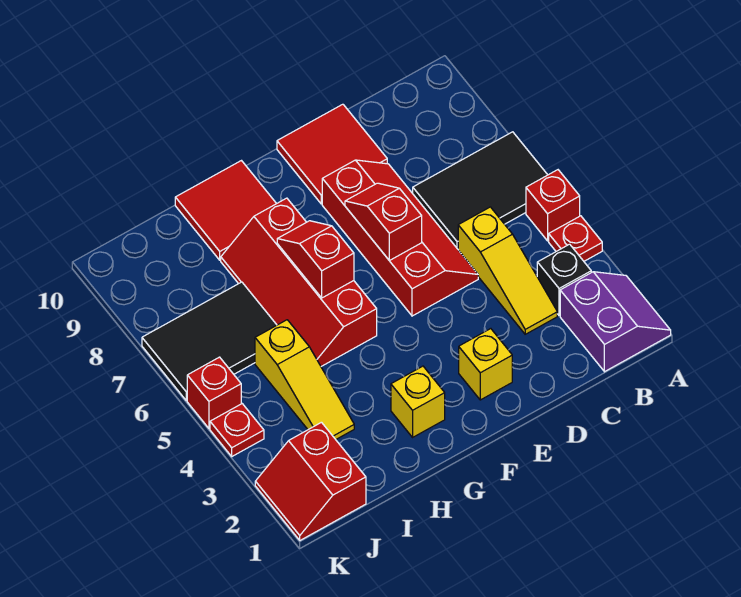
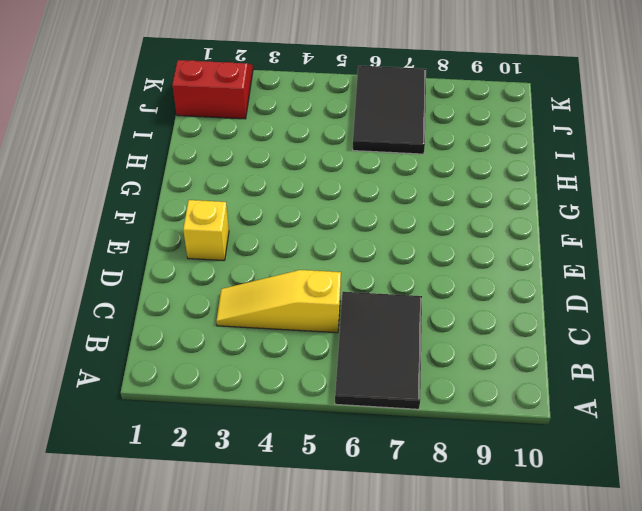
none -> purple 2x2 slope [560,272,671,372]
none -> red 1x1 plate [549,216,602,261]
none -> red 1x1 brick [526,170,580,241]

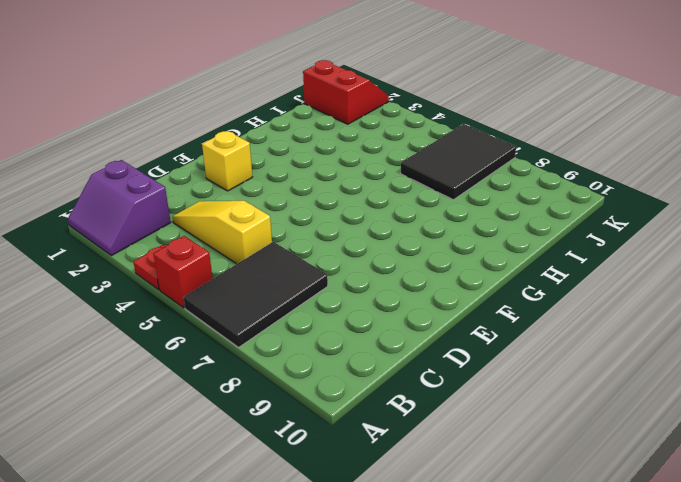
none -> black 1x1 brick [537,244,591,316]
none -> red 2x4 slope [322,160,478,316]
none -> red 2x2 tile [277,104,387,204]

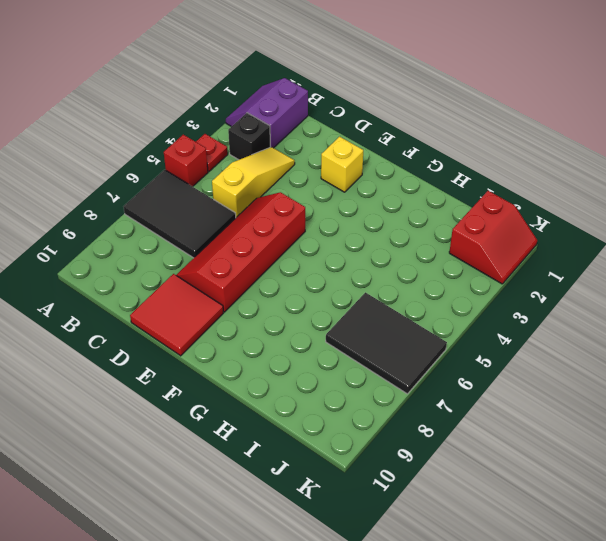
none -> yellow 1x1 brick [391,366,445,437]
none -> red 2x4 slope [221,198,377,366]
none -> red 2x2 tile [175,161,276,260]

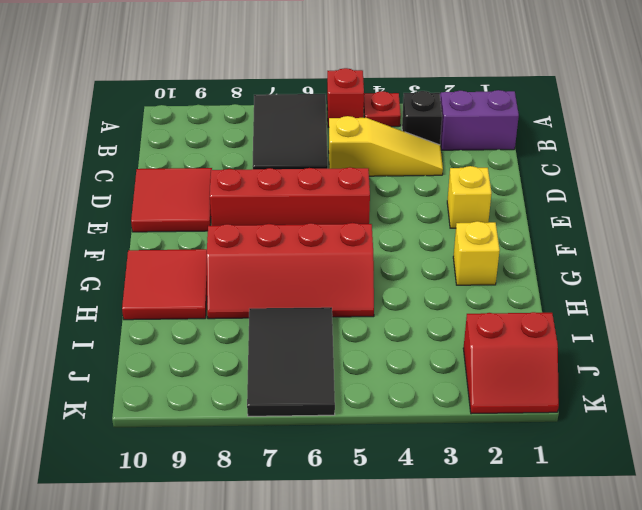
none -> yellow 1x3 slope [255,320,354,439]
none -> red 1x1 plate [210,404,264,456]
none -> red 1x1 brick [187,357,241,429]

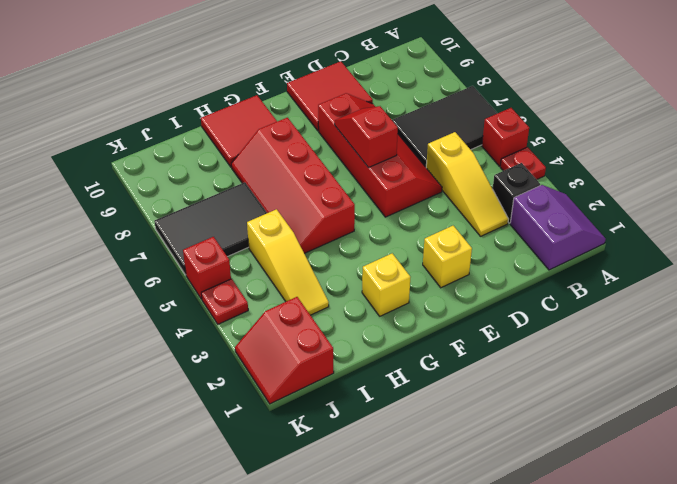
none -> red 1x2 slope [277,221,354,298]

